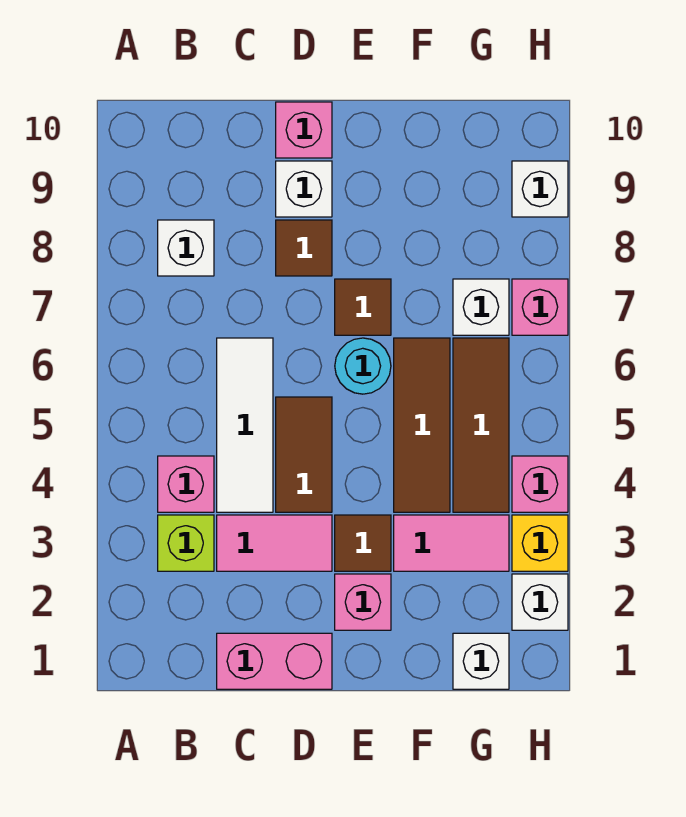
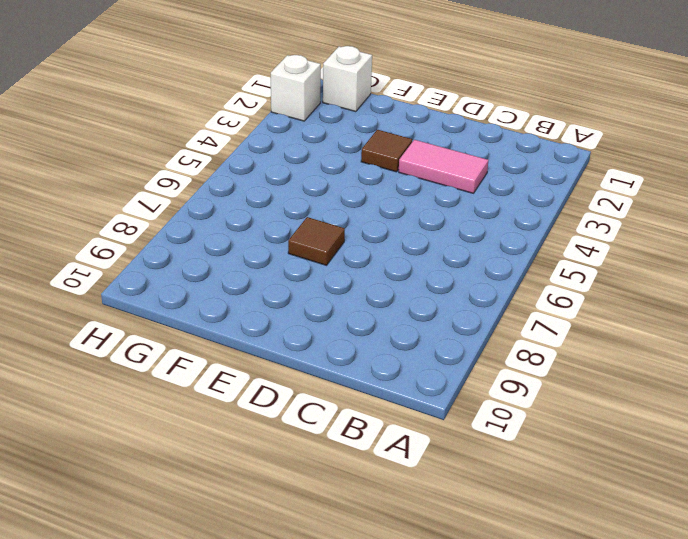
none -> lime 1x1 brick [158,515,214,571]
none -> pink 1x1 brick [158,456,214,512]
none -> white 1x1 brick [158,220,214,276]

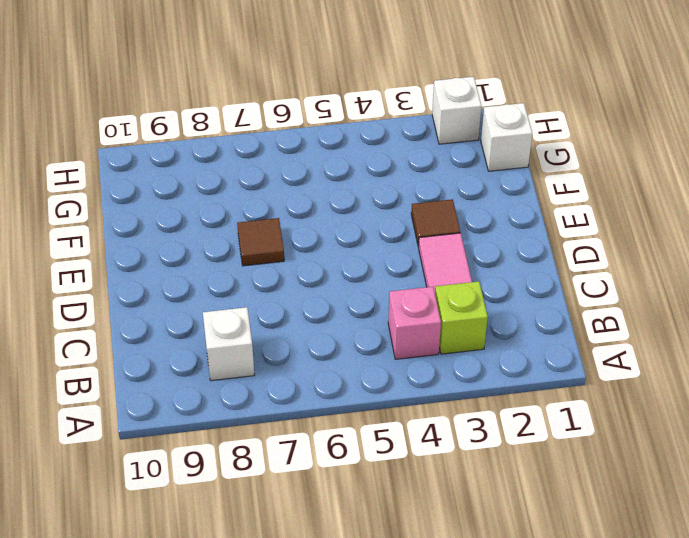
none -> pink 1x2 brick [217,633,332,689]
none -> white 1x3 tile [217,338,273,512]
none -> brown 1x2 tile [276,397,332,512]

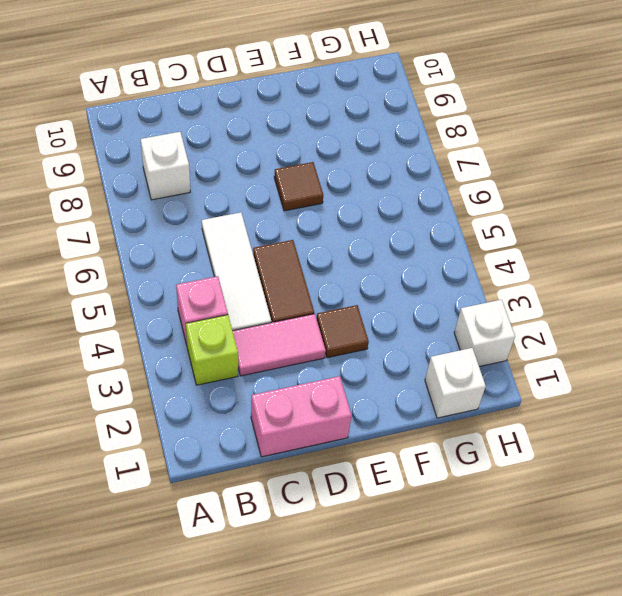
none -> brown 1x1 tile [276,220,332,276]
none -> white 1x1 brick [276,161,332,217]
none -> pink 1x1 brick [276,102,332,158]

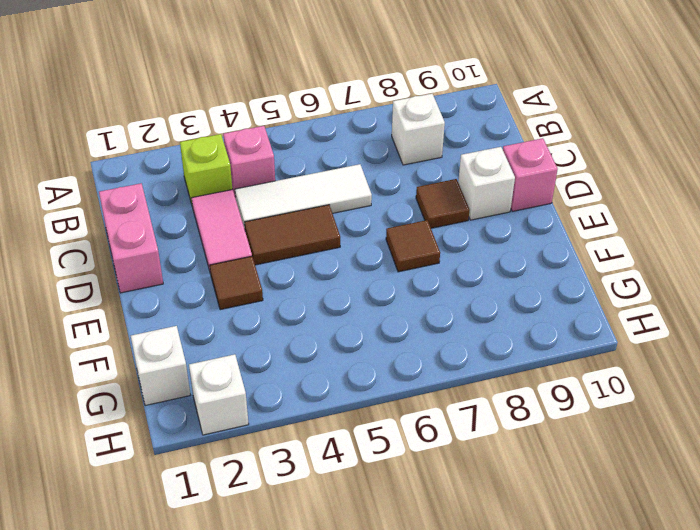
none -> pink 1x1 brick [335,574,391,630]
none -> cyan 1x1 round brick [335,338,391,394]
none -> pink 1x2 tile [394,515,509,571]

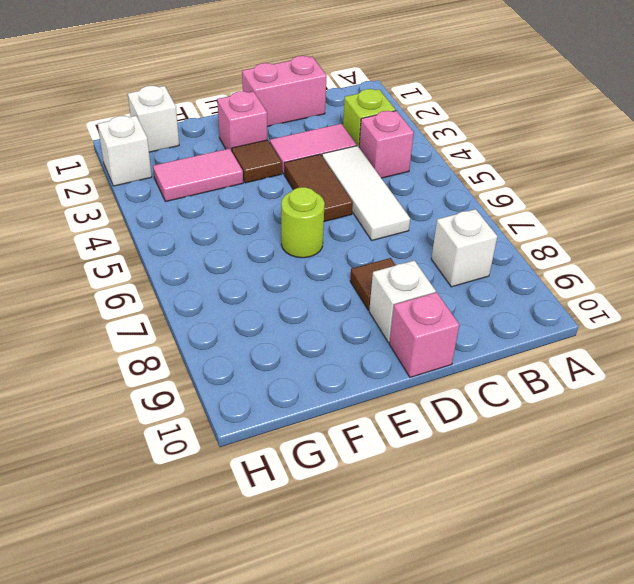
lime 1x1 round brick [281,187,325,258] -> cyan 1x1 round brick [335,338,391,394]
none -> brown 1x1 tile [335,279,391,335]
none -> brown 1x3 tile [394,338,450,512]
none -> brown 1x3 tile [453,338,509,512]

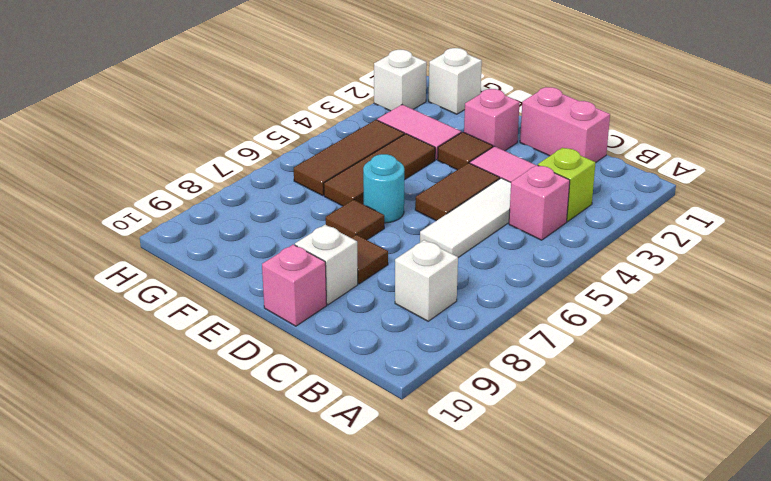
none -> white 1x1 brick [453,279,509,335]
none -> yellow 1x1 brick [512,515,568,571]
none -> pink 1x1 brick [512,456,568,512]

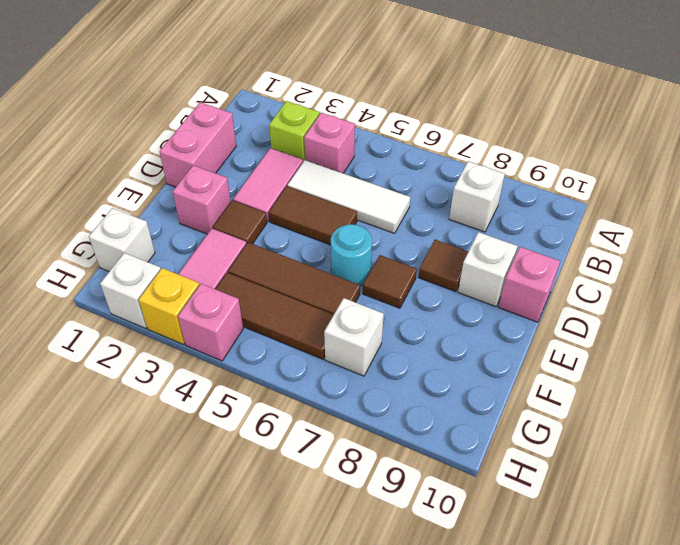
none -> pink 1x1 brick [512,279,568,335]
none -> white 1x1 brick [512,161,568,217]

